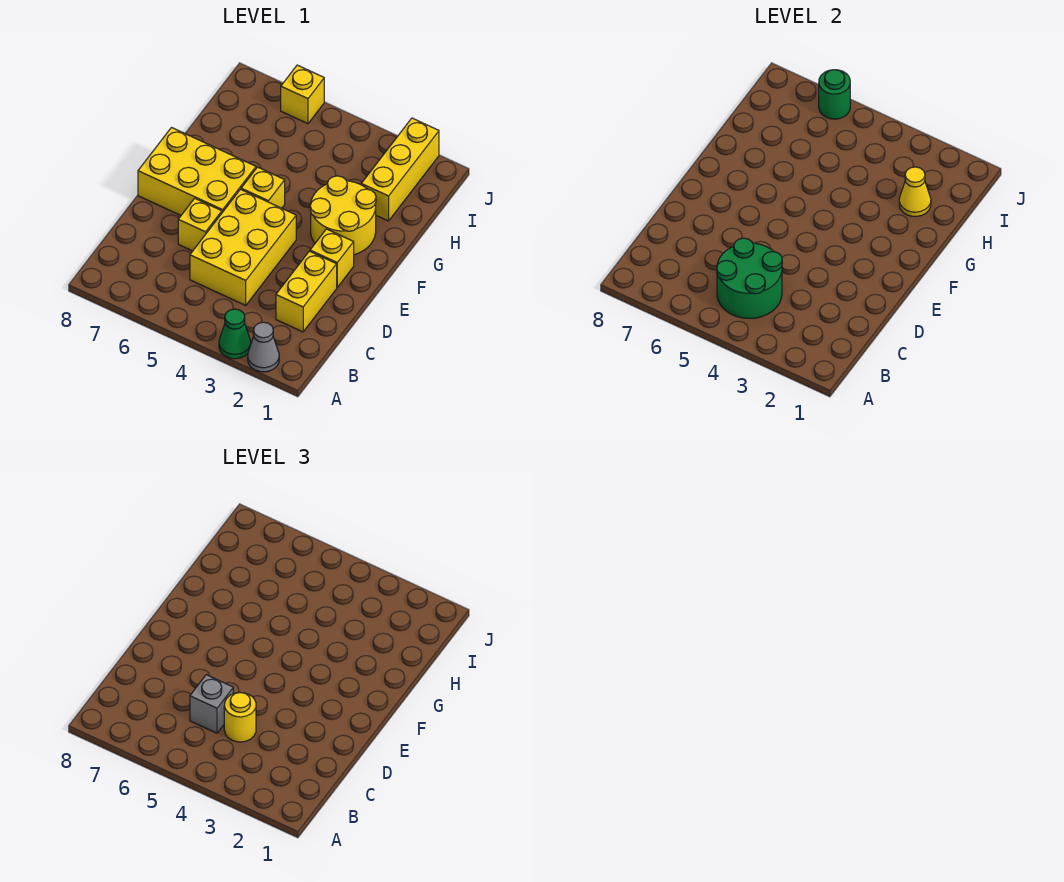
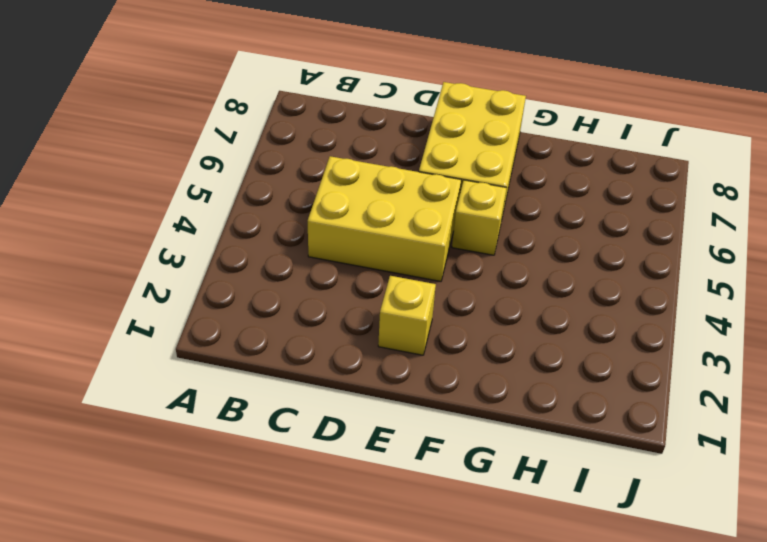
none -> grey 1x1 cone [248,322,279,372]
none -> green 1x1 cone [219,309,251,359]
none -> yellow 1x2 brick [276,251,337,332]

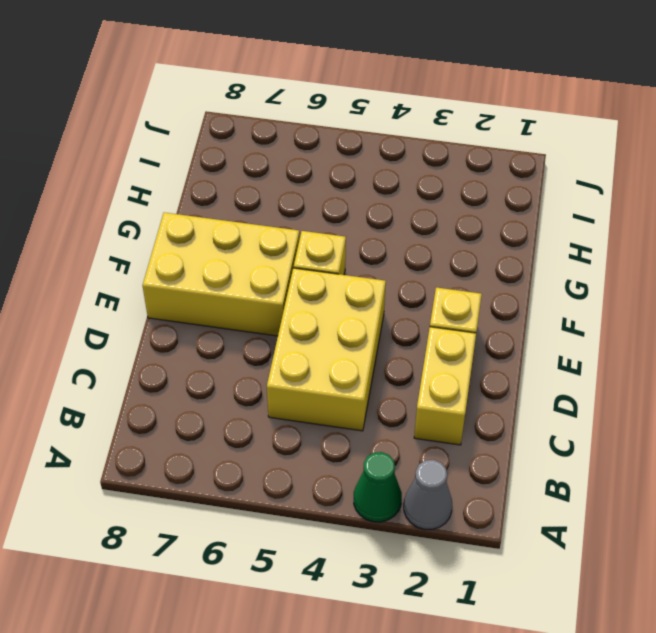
none -> yellow 1x1 brick [178,198,222,251]
none -> yellow 2x2 round brick [310,176,376,255]
none -> yellow 1x3 brick [361,118,439,221]

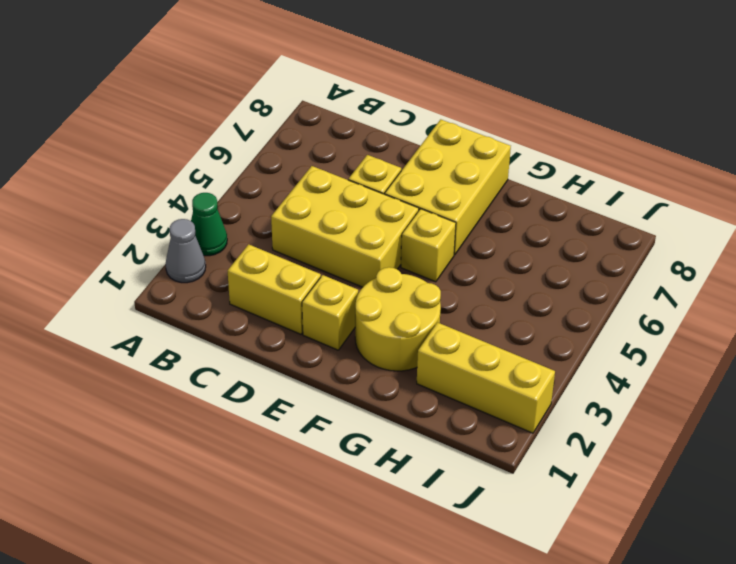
none -> yellow 1x1 brick [281,65,324,124]
none -> green 2x2 round brick [717,238,782,318]
none -> yellow 1x1 cone [899,167,931,217]

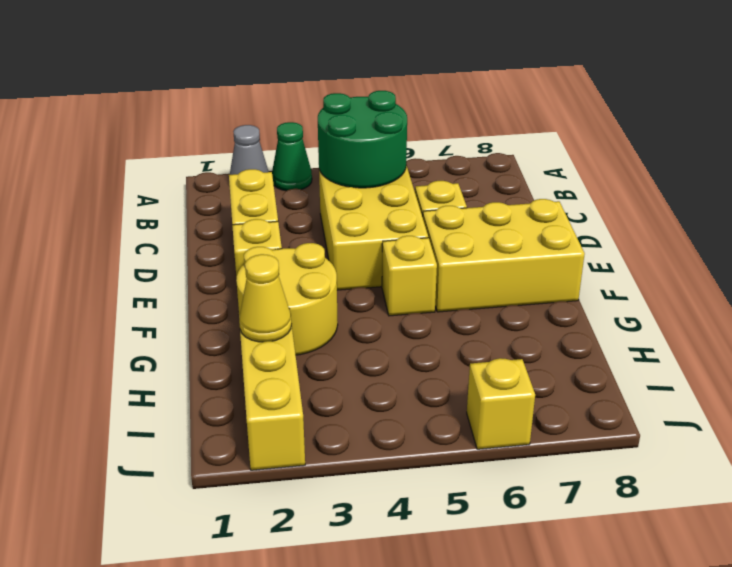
none -> green 1x1 round brick [819,70,850,119]
none -> yellow 1x1 round brick [224,693,256,742]
none -> grey 1x1 brick [190,675,233,733]

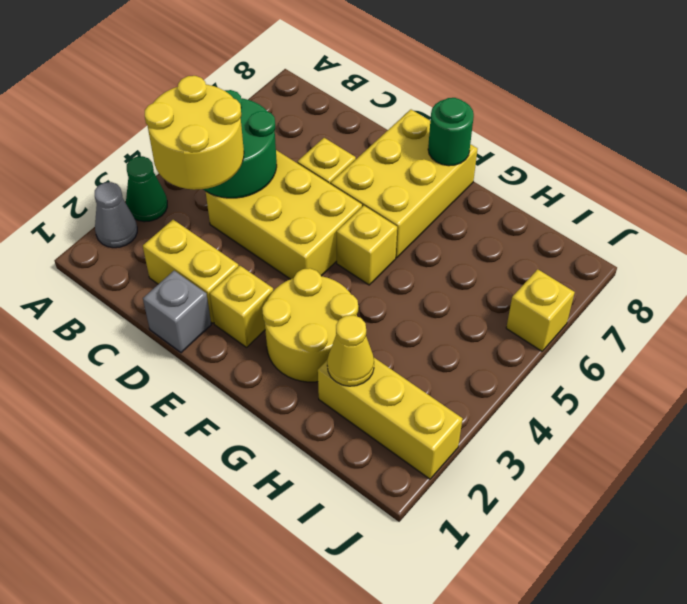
yellow 2x2 round brick [145,76,244,190] -> yellow 1x1 round brick [224,693,256,742]
grey 1x1 brick [143,271,211,353] -> grey 1x1 brick moved to [190,675,233,733]
green 1x1 round brick [428,98,474,166] -> green 1x1 round brick moved to [819,70,850,119]

